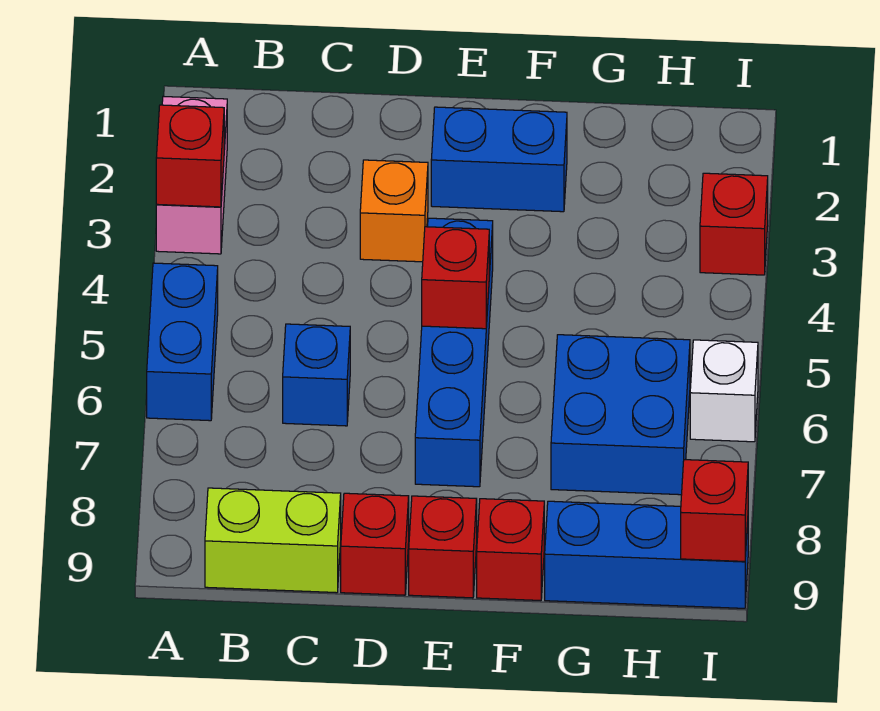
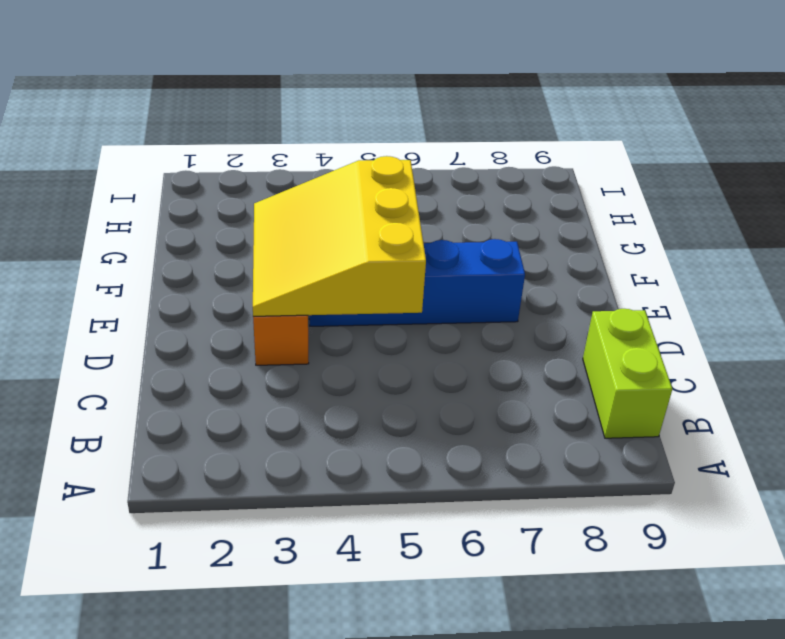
yellow 3x3 slope [253,156,426,316] -> red 1x1 brick [422,227,489,329]
none -> pink 1x2 brick [156,96,227,254]
none -> blue 1x2 brick [147,263,218,421]
none -> blue 1x1 brick [283,324,350,426]

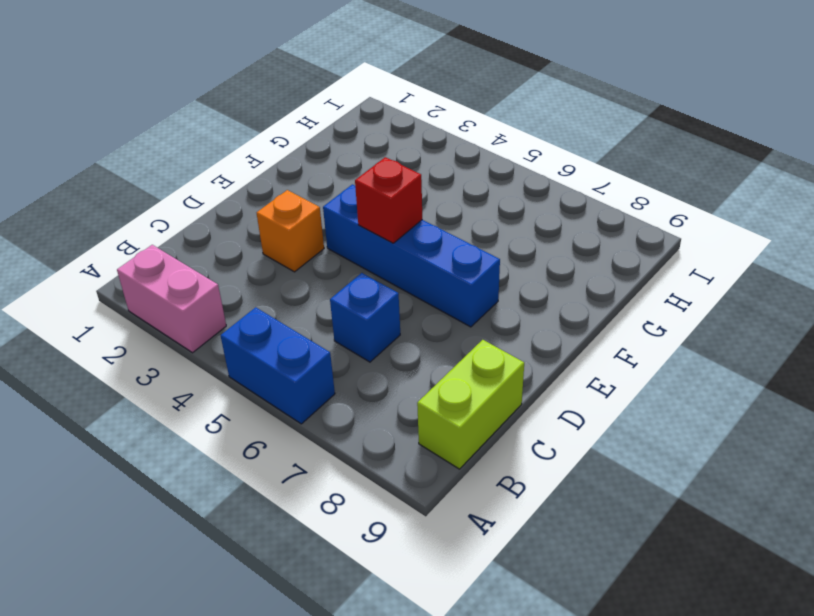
none -> red 1x1 brick [341,493,409,595]
none -> blue 1x2 brick [431,107,567,212]
none -> red 1x1 brick [409,496,477,598]

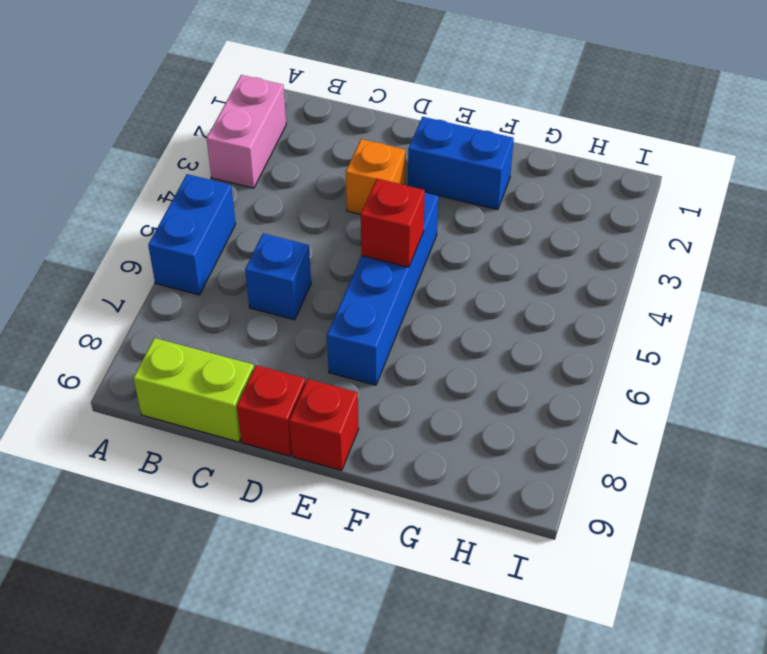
none -> red 1x1 brick [477,499,544,600]
none -> blue 2x2 brick [551,335,690,495]
none -> blue 1x3 brick [545,501,748,608]

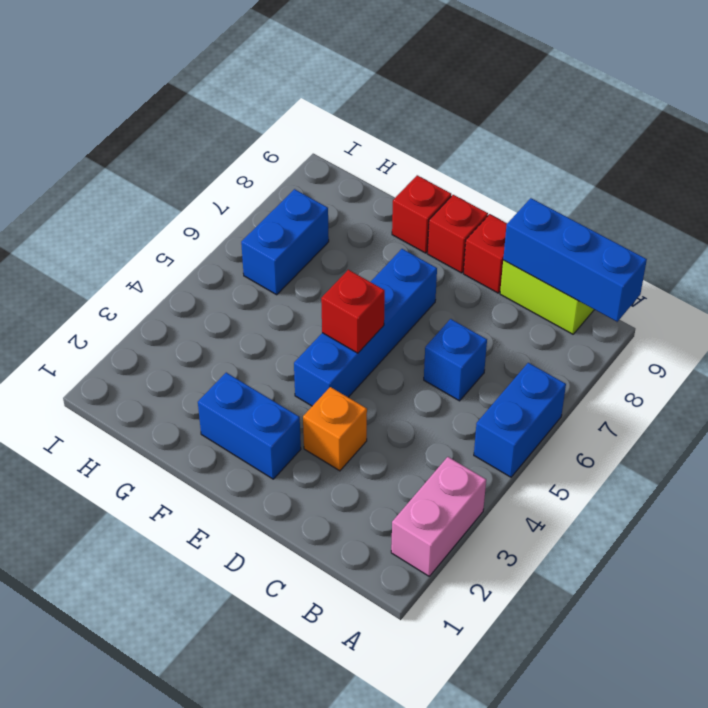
blue 1x3 brick [503,198,647,322] -> blue 1x3 brick moved to [545,501,748,608]
blue 1x2 brick [241,189,329,295] -> blue 2x2 brick [551,335,690,495]
none -> red 1x1 brick [700,173,768,275]
none -> white 1x1 brick [690,340,758,442]
none -> red 1x1 brick [156,105,224,207]

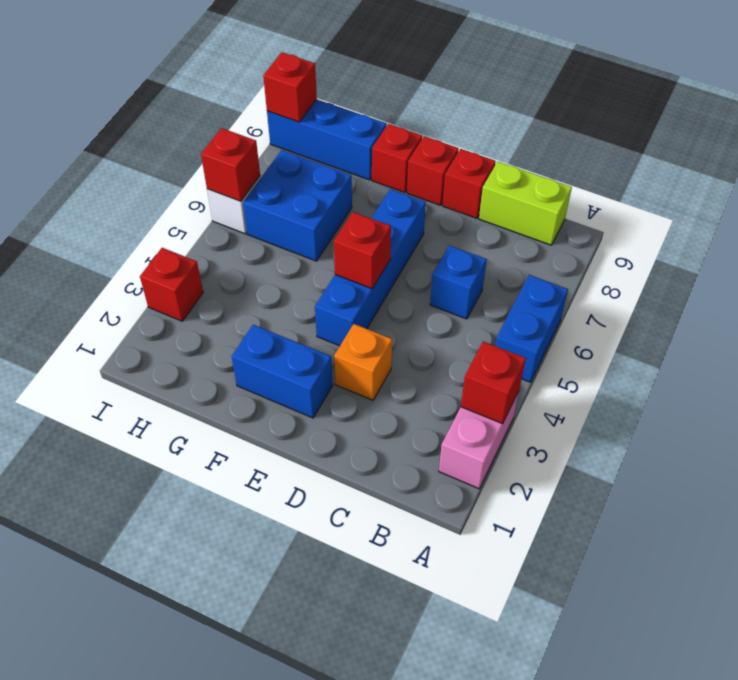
red 1x1 brick [201,128,260,201] -> none

